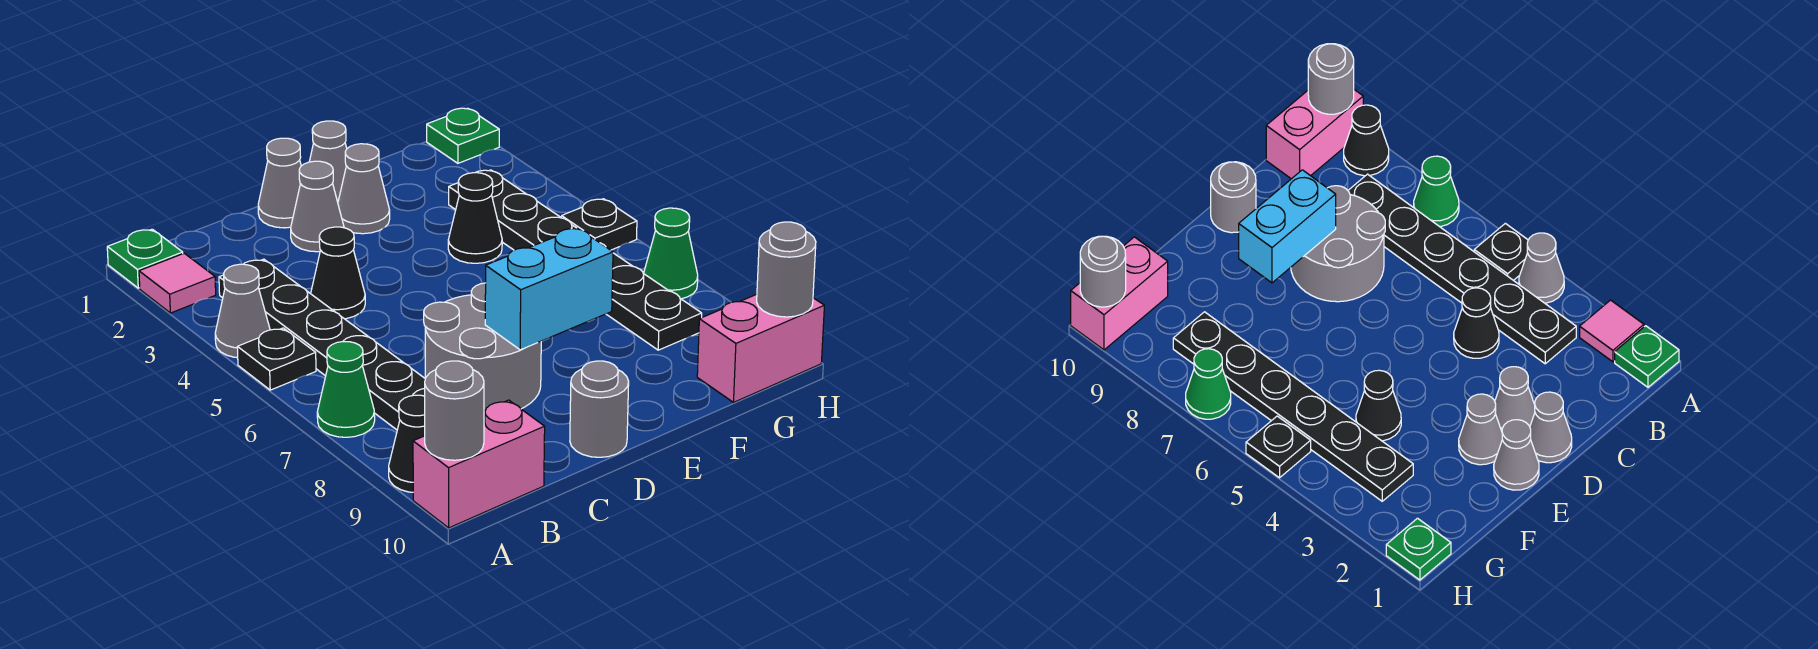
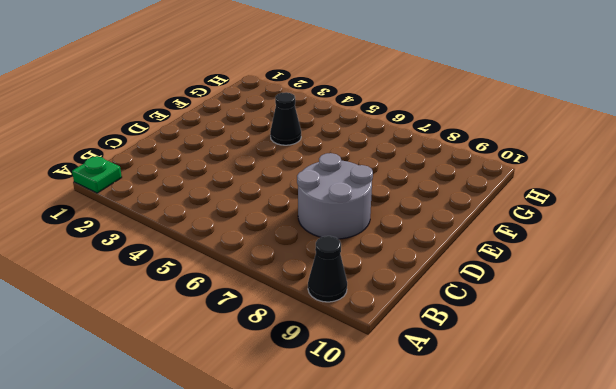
none -> pink 1x1 tile [139,253,216,313]
none -> grey 1x1 cone [215,264,270,358]
none -> black 1x1 plate [237,328,316,390]

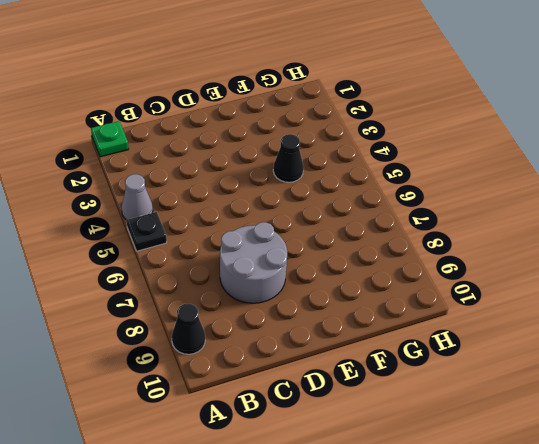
none -> pink 1x1 tile [139,253,216,313]
none -> green 1x1 cone [317,342,375,437]
none -> pink 1x2 brick [413,400,545,528]

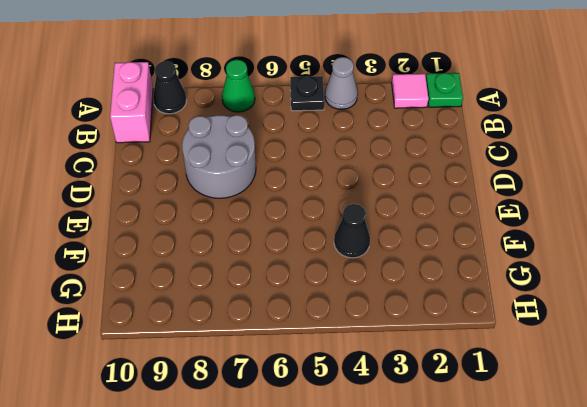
none -> black 1x6 plate [219,259,425,430]
none -> black 1x1 cone [311,227,365,319]
none -> grey 1x1 cone [258,138,301,228]

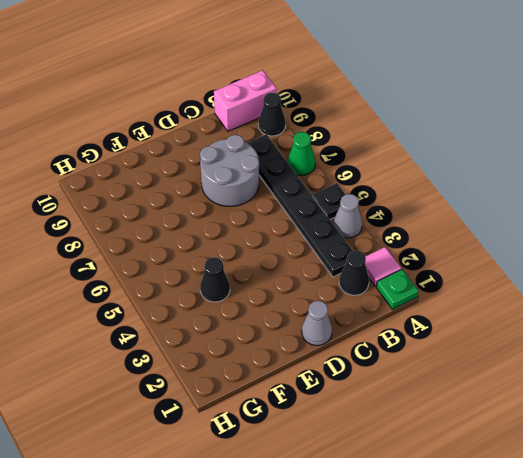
black 1x1 cone [339,251,369,295] -> black 1x1 cone moved to [311,227,365,319]
none -> grey 1x1 cone [291,161,344,252]
none -> grey 1x1 round brick [570,361,629,457]
none -> grey 1x1 cone [309,121,347,202]

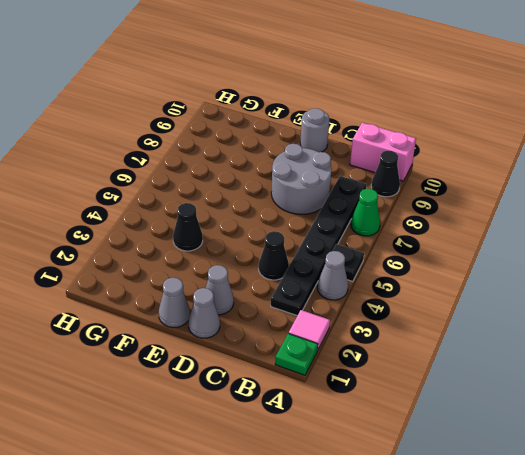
none -> grey 1x1 cone [338,144,390,234]
none -> black 1x6 plate [449,170,702,350]
none -> pink 1x2 brick [697,294,824,402]

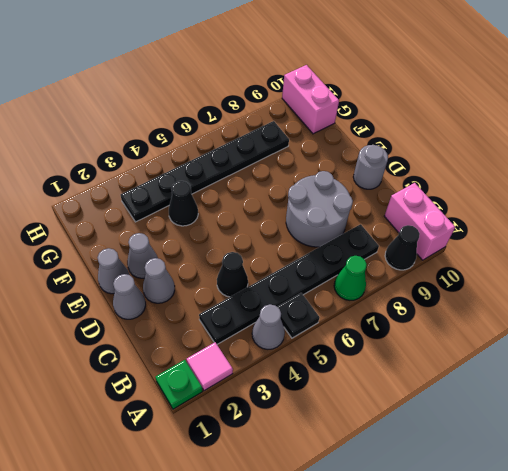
none -> green 1x1 plate [427,108,499,163]
none -> black 1x1 plate [561,199,637,250]
none -> green 1x1 cone [644,208,698,299]

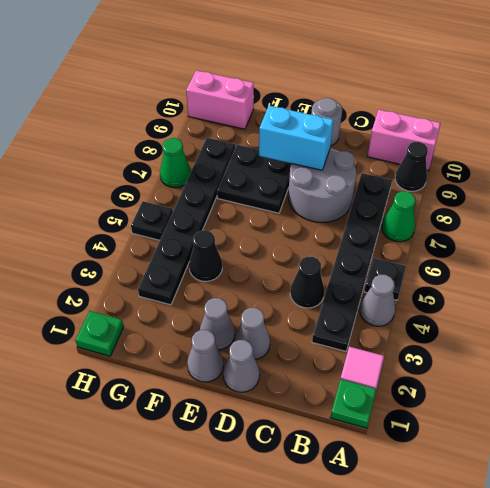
black 2x2 plate [217,145,291,213] -> none
none -> grey 1x1 round brick [425,361,484,460]
none -> grey 1x1 round brick [757,222,816,317]

